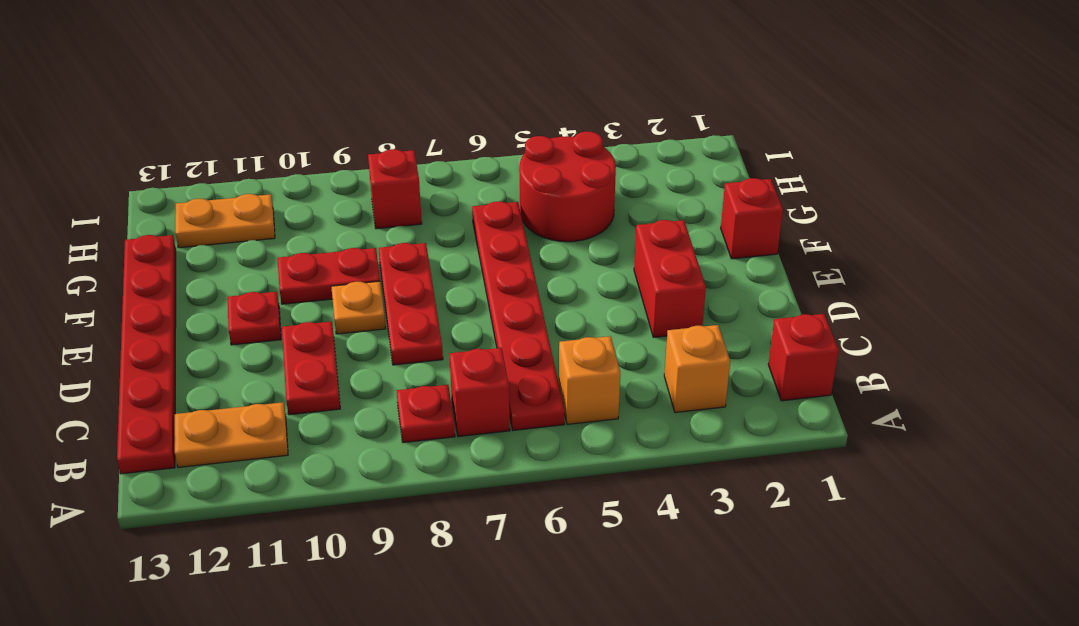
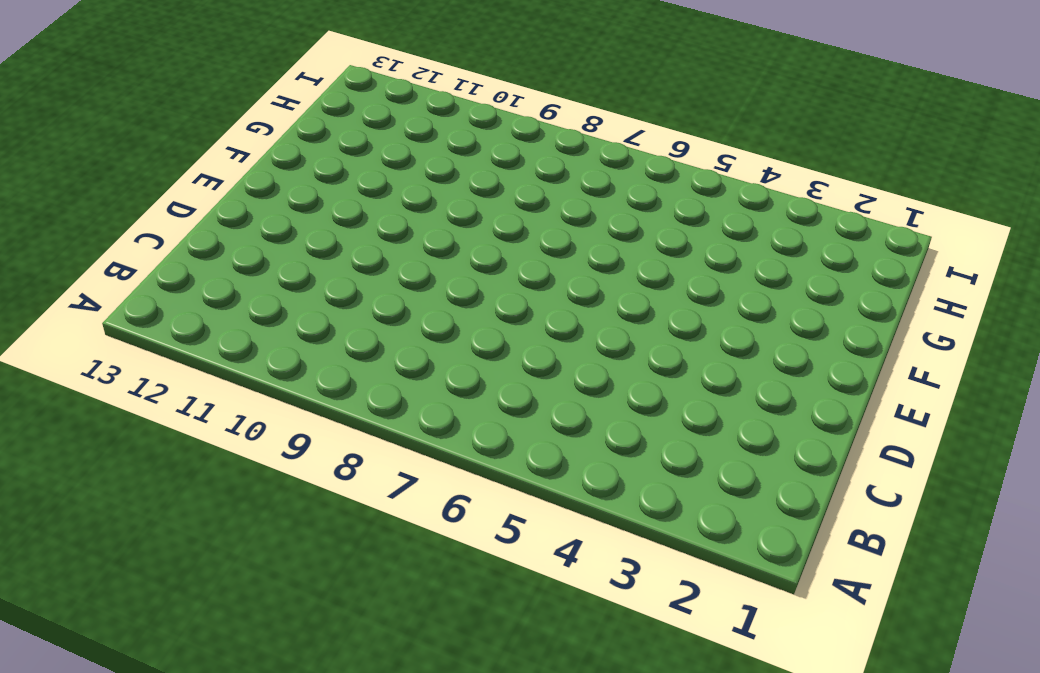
none -> red 1x1 brick [768,314,839,401]
none -> orange 1x1 brick [664,325,730,413]
none -> orange 1x1 brick [559,336,620,424]

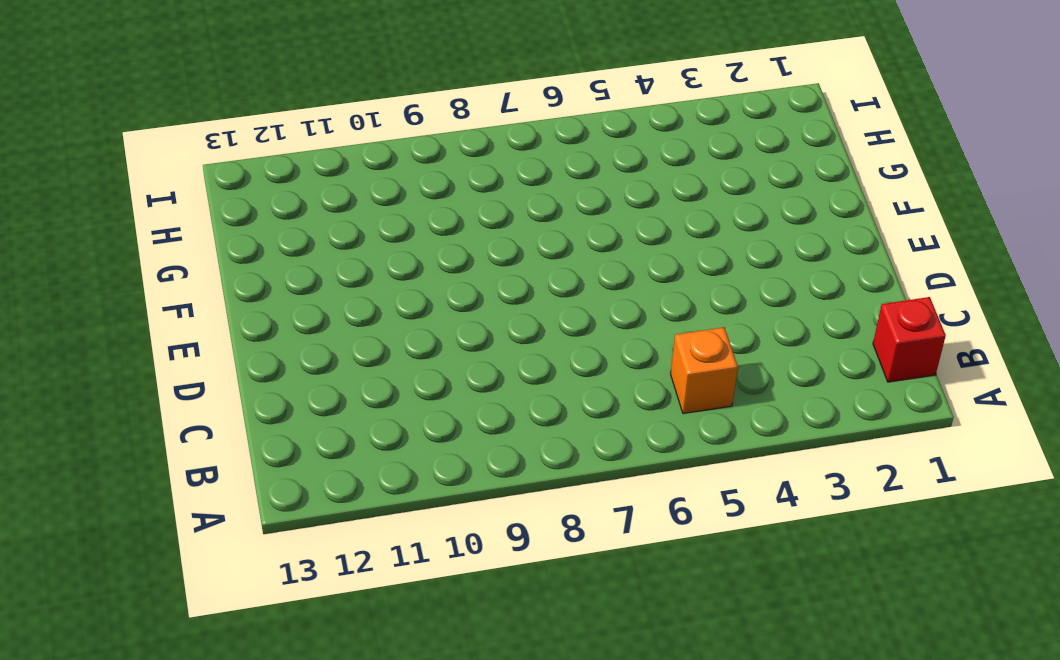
none -> orange 1x1 brick [664,325,730,413]
none -> red 1x6 plate [472,202,565,430]
none -> red 1x1 brick [449,348,510,437]

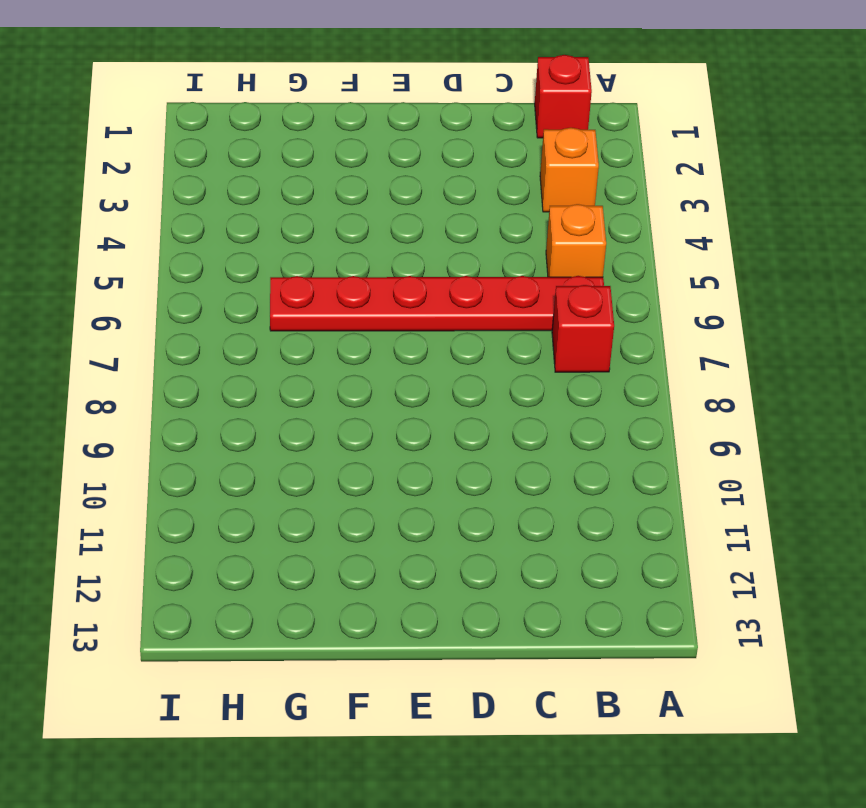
none -> red 1x1 plate [397,385,455,443]
none -> orange 1x2 plate [175,402,288,467]
none -> red 1x6 plate [117,235,176,474]

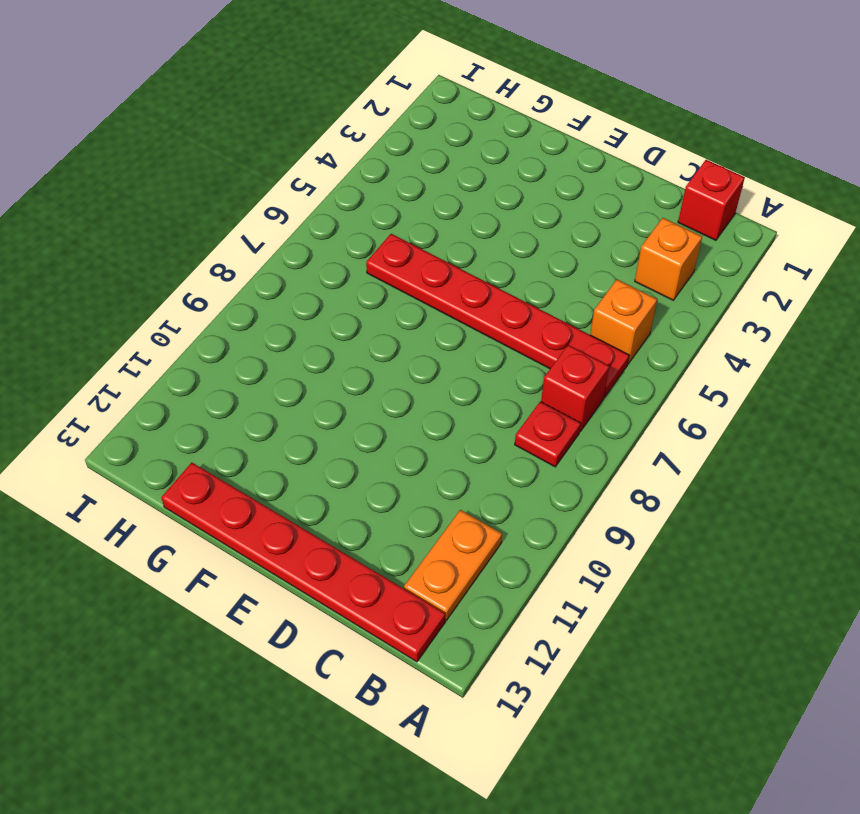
none -> red 1x2 plate [282,322,340,415]
none -> red 1x2 brick [634,220,706,337]
none -> red 1x3 plate [379,243,443,365]

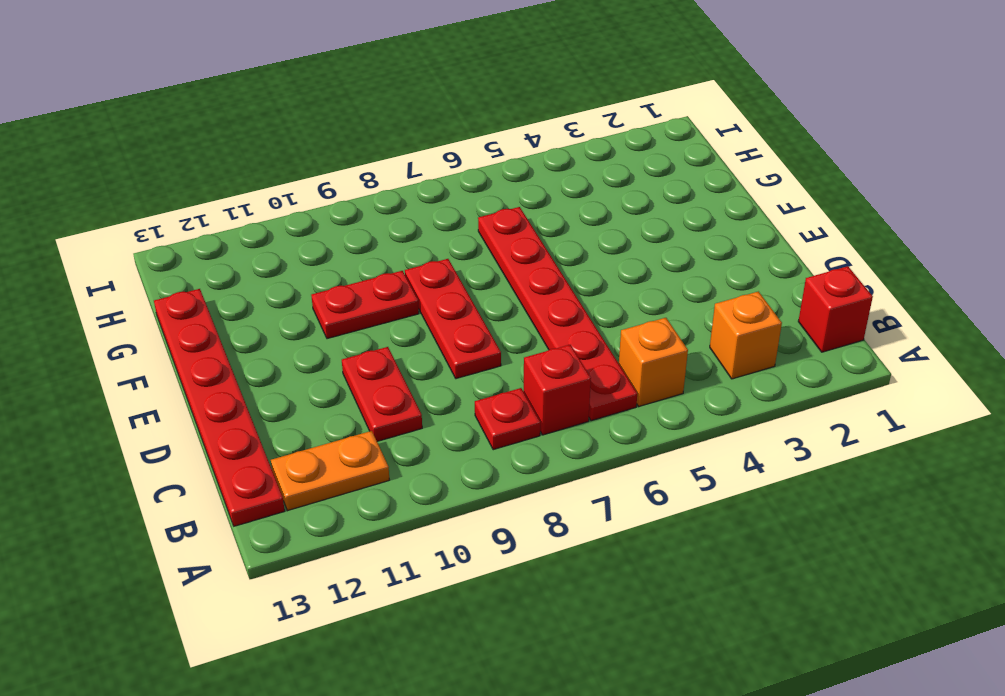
none -> red 1x2 brick [634,220,706,337]
none -> orange 1x1 plate [331,281,386,334]
none -> red 1x1 plate [228,292,281,345]

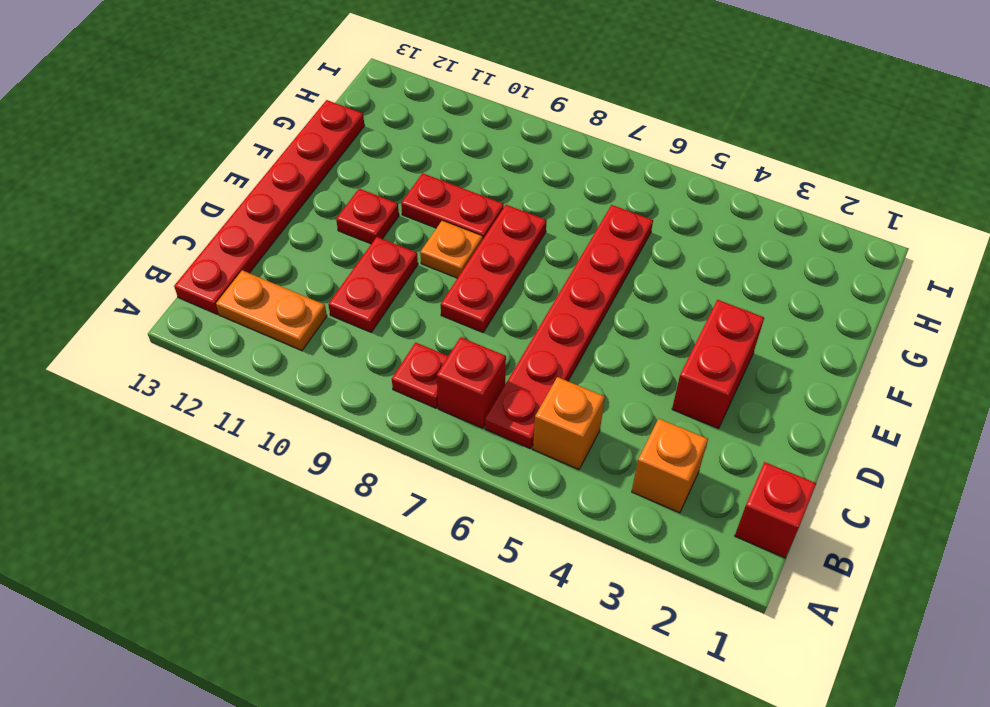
none -> red 1x1 brick [721,178,783,259]
none -> red 2x2 round brick [520,131,616,242]
none -> red 1x1 brick [368,149,422,229]

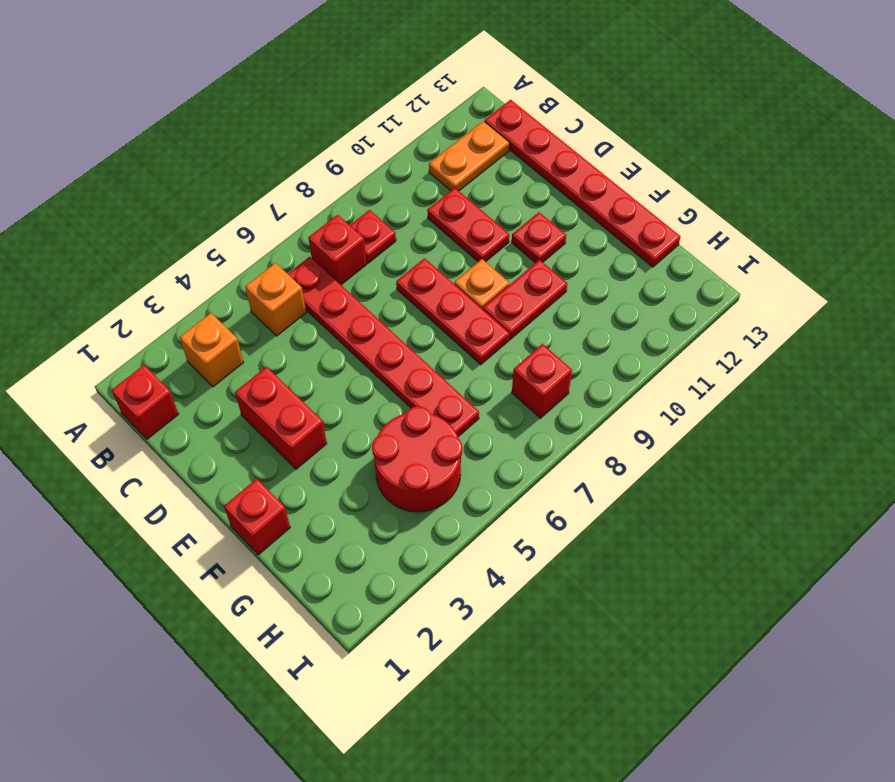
none -> orange 1x2 plate [175,194,275,248]

